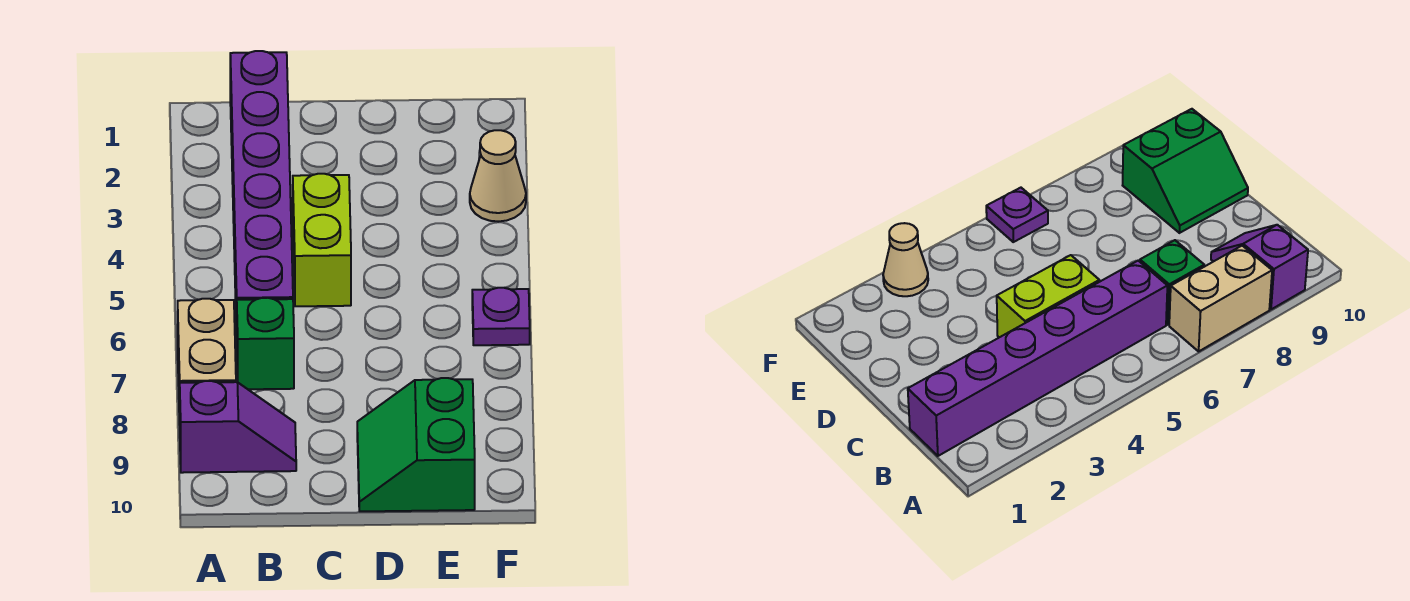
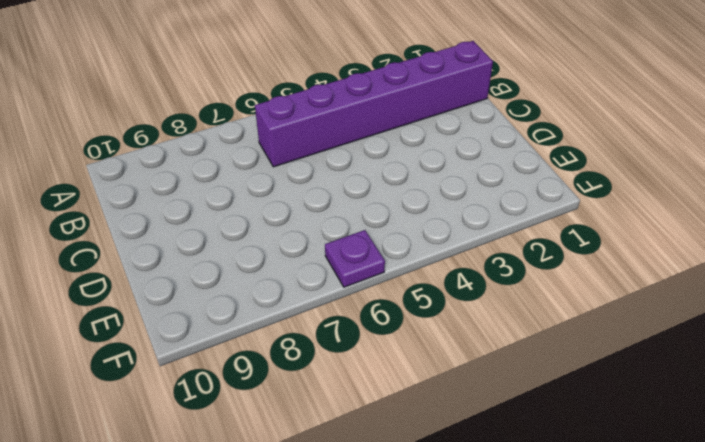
none -> tan 1x2 brick [178,299,236,425]
none -> purple 1x2 slope [180,381,296,473]

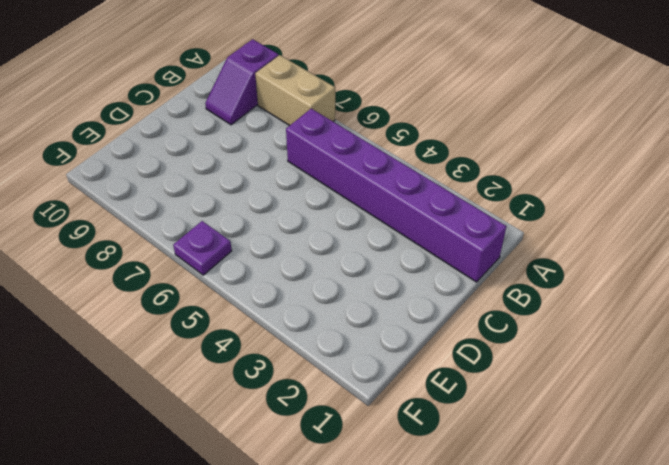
none -> green 1x1 brick [237,298,294,389]
none -> lime 1x2 brick [293,174,351,306]

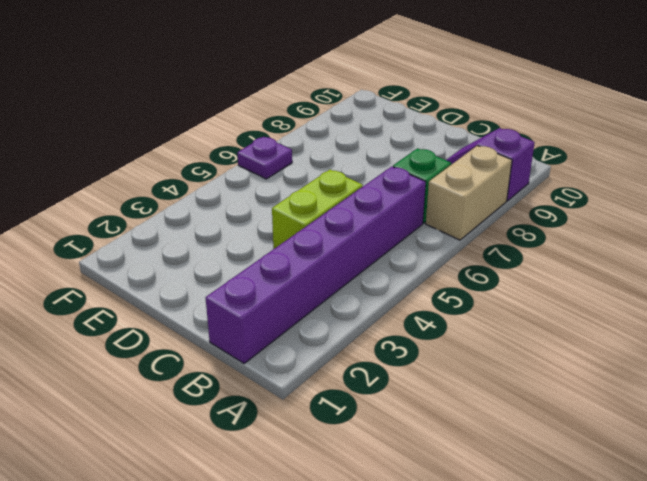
none -> green 2x2 slope [357,378,475,511]
none -> tan 1x1 cone [470,130,526,222]

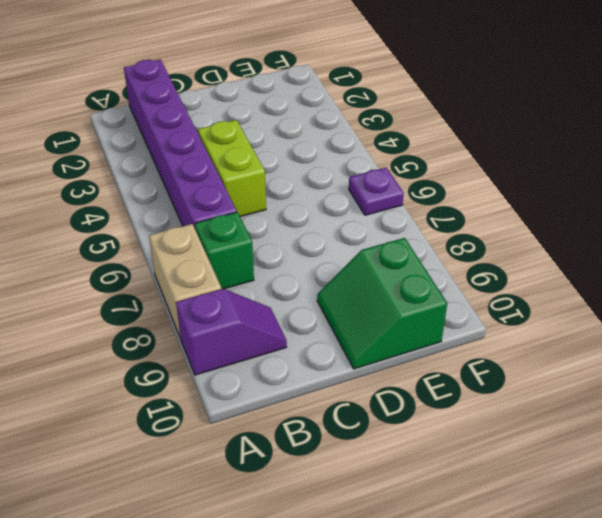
none -> tan 1x1 cone [470,130,526,222]

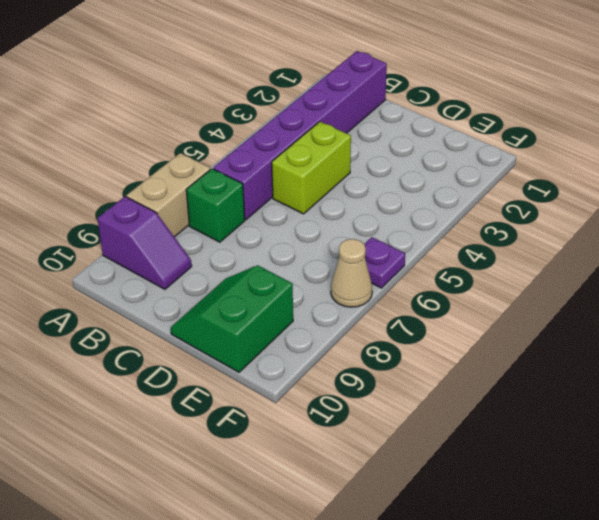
tan 1x1 cone [331,239,372,307] -> tan 1x1 cone moved to [470,130,526,222]

